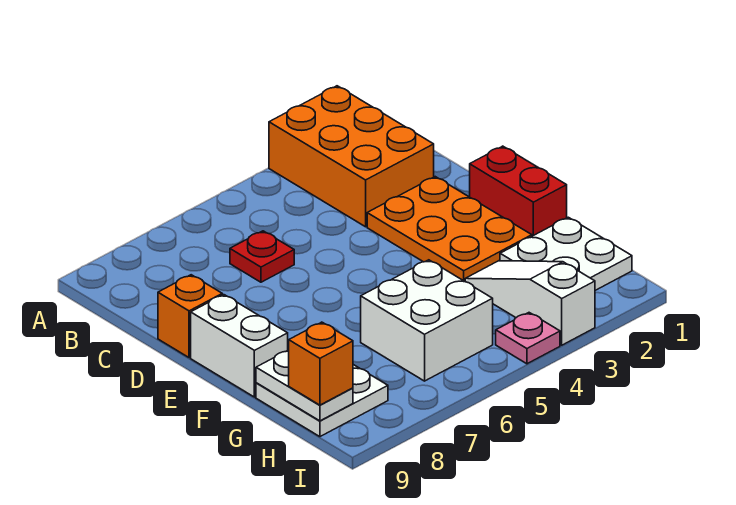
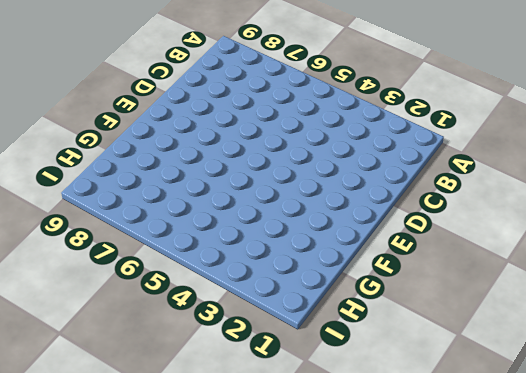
none -> orange 2x3 brick [269,86,434,227]
none -> red 1x1 plate [230,231,294,282]
none -> orange 2x3 plate [367,177,532,281]

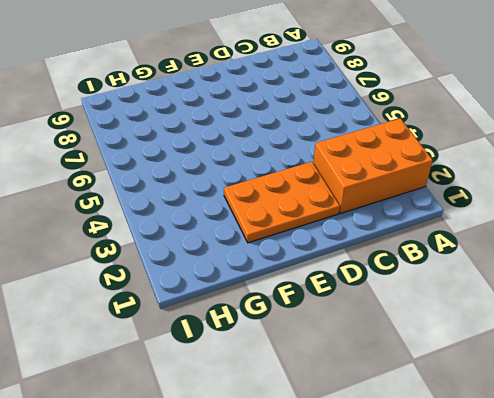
none -> red 1x1 plate [230,231,294,282]
none -> orange 1x1 brick [158,275,222,358]
none -> red 1x2 brick [470,146,567,236]

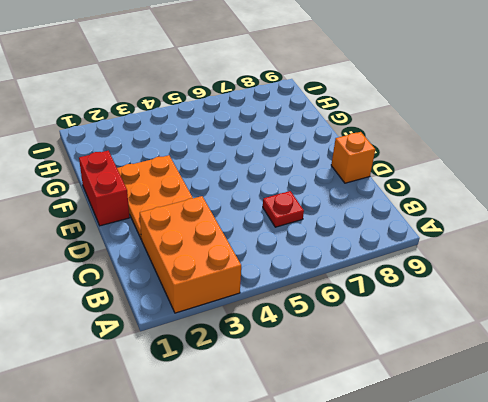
none -> white 1x2 brick [191,295,288,397]
none -> white 2x2 plate [500,217,632,290]
none -> white 1x3 slope [465,261,595,345]

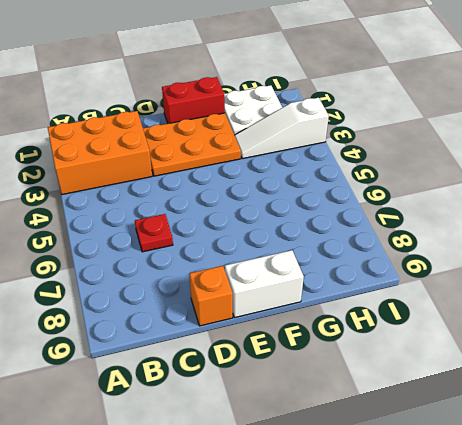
none -> white 2x2 brick [361,260,493,381]
none -> white 2x2 plate [256,365,388,437]
none -> pink 1x1 plate [496,313,560,364]

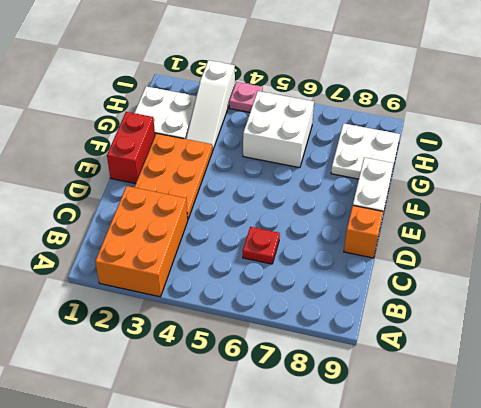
none -> white 1x2 plate [256,350,353,421]
none -> orange 1x1 brick [289,322,353,405]

